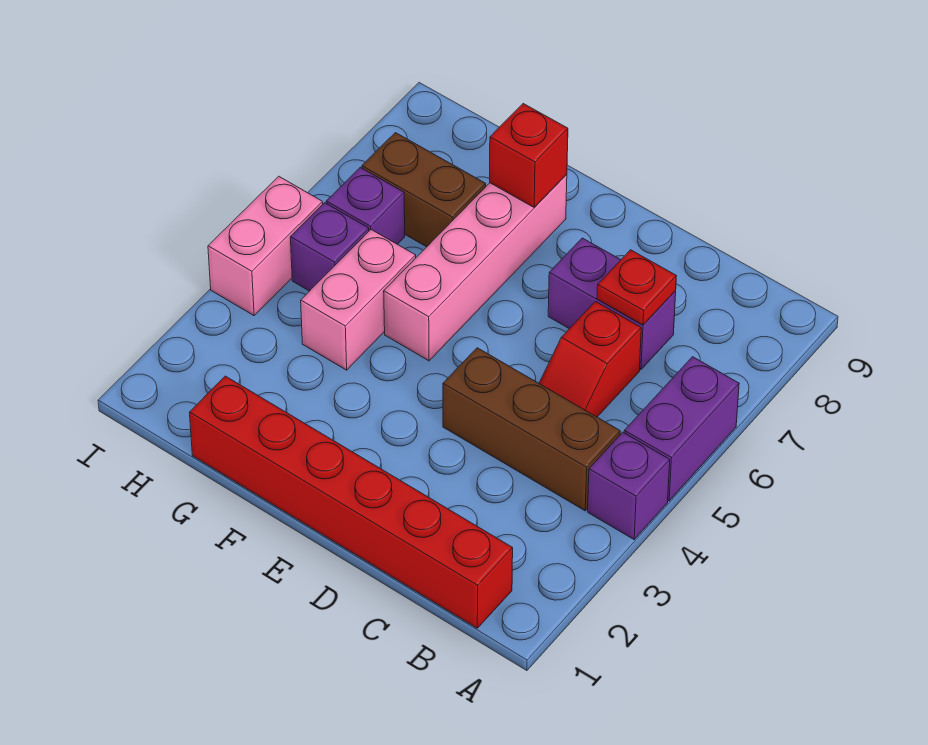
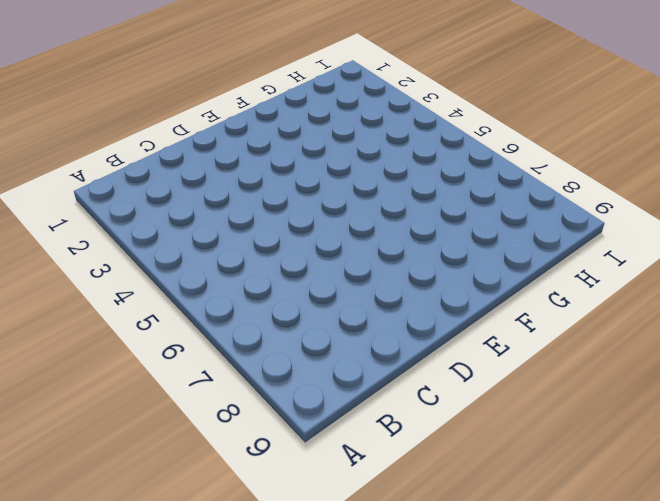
none -> purple 1x1 brick [588,432,670,539]
none -> purple 1x2 brick [624,357,739,501]
none -> red 1x6 brick [189,376,513,628]

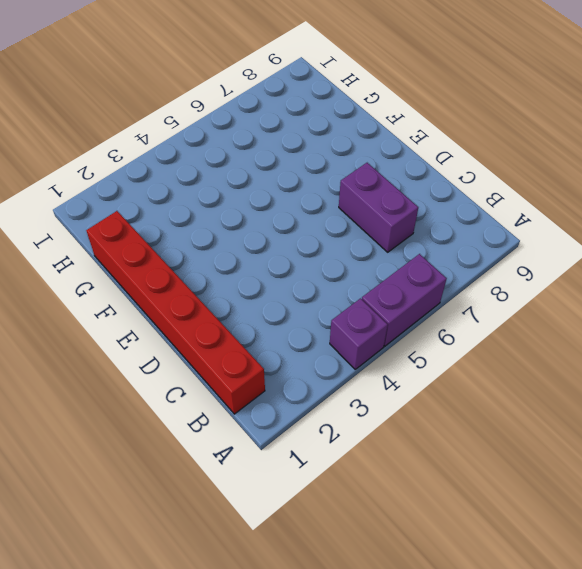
none -> brown 1x3 brick [443,348,620,511]
none -> red 1x2 slope [539,302,641,417]
none -> pink 1x4 brick [384,175,567,361]

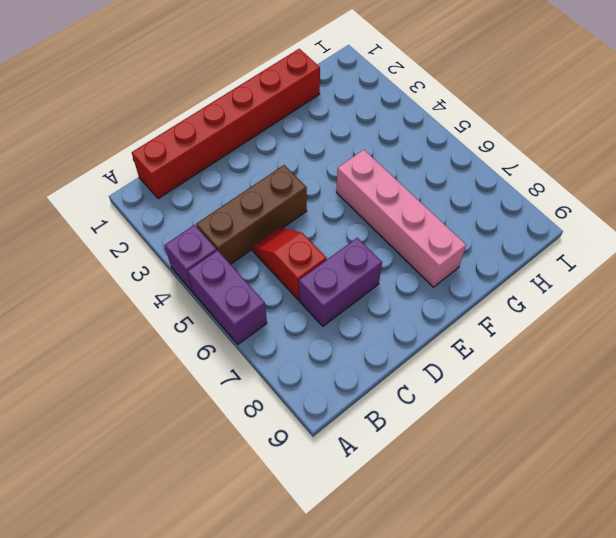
none -> pink 1x2 brick [301,230,416,370]
none -> brown 1x2 brick [362,133,486,247]
none -> purple 1x1 brick [291,203,369,291]

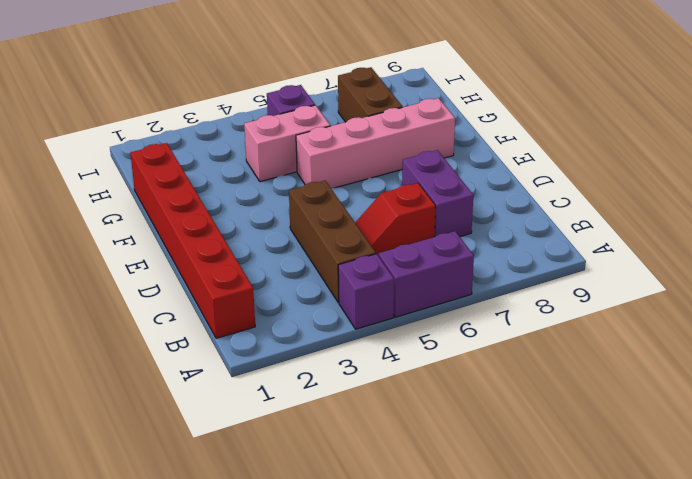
none -> purple 1x1 brick [326,167,405,244]
none -> pink 1x2 brick [208,176,323,315]
none -> red 1x1 plate [597,250,676,325]

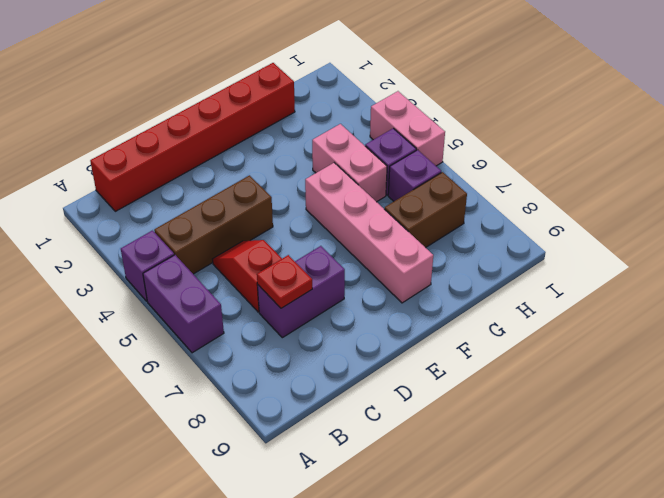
none -> red 1x1 brick [490,104,568,207]

